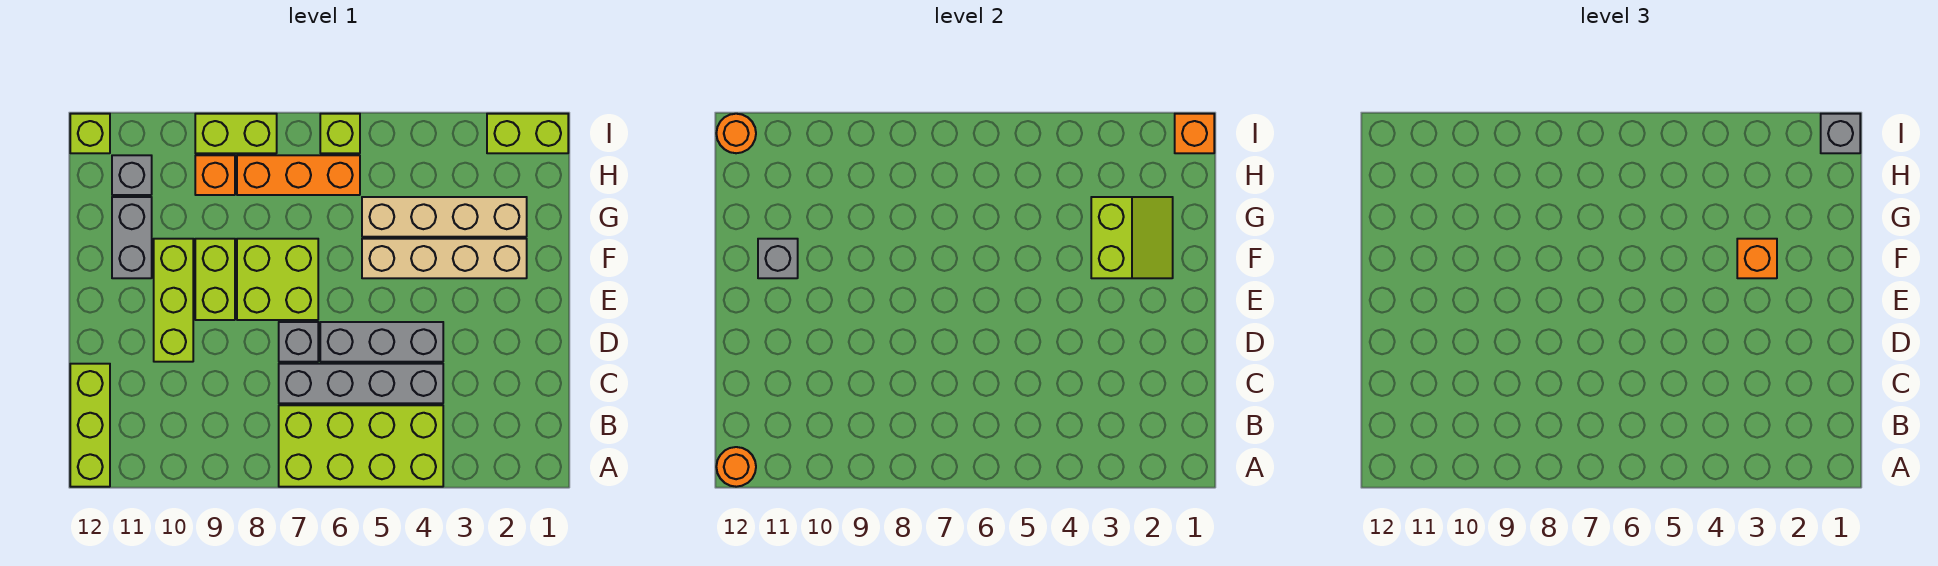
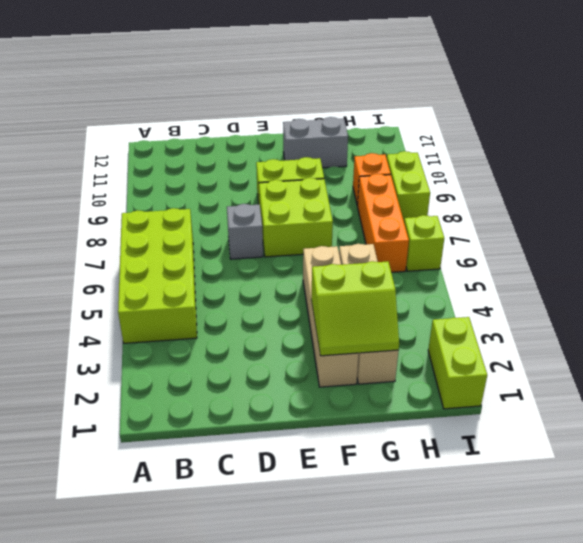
none -> lime 1x3 brick [70,364,110,487]
none -> grey 1x4 brick [279,364,443,403]
none -> grey 1x3 brick [320,322,443,362]

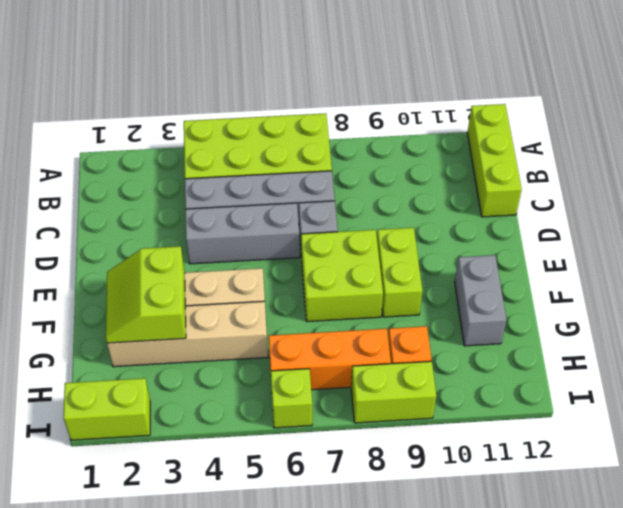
none -> lime 1x3 brick [154,239,193,362]
none -> grey 1x1 brick [112,155,152,195]
none -> lime 1x1 brick [70,114,110,153]

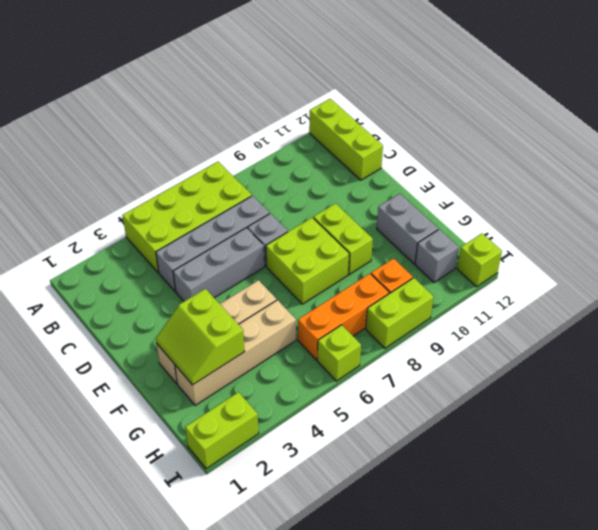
none -> lime 1x3 brick [154,239,193,362]
none -> orange 1x1 round brick [716,447,756,487]
none -> grey 1x1 brick [758,239,798,278]

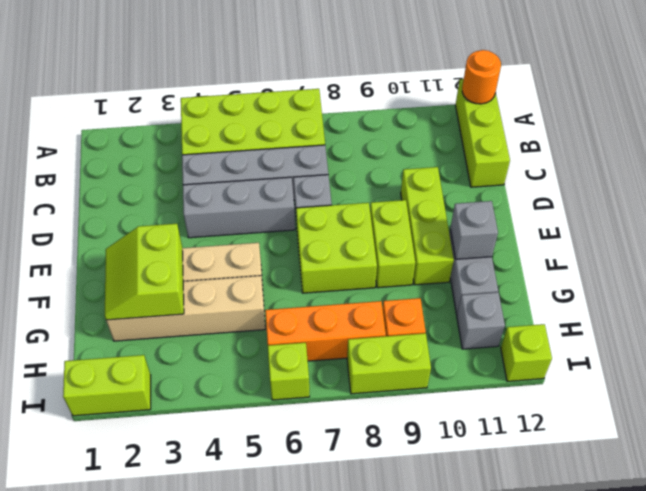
none -> orange 1x1 brick [1175,114,1214,153]
none -> orange 1x1 round brick [716,114,756,153]
none -> orange 1x1 brick [1737,239,1777,278]

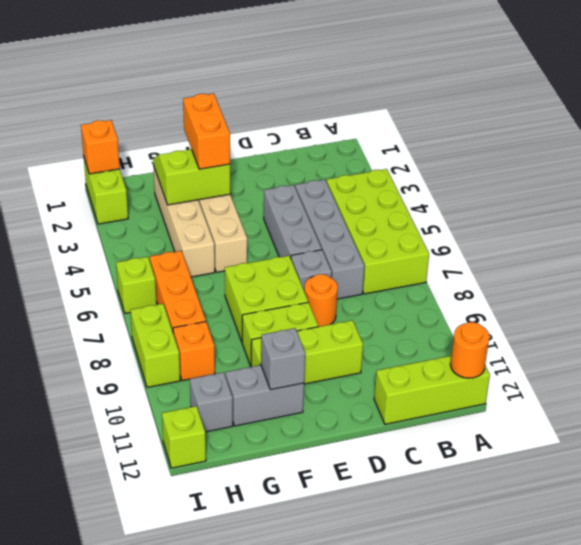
orange 1x1 round brick [304,274,338,327] -> orange 1x1 round brick moved to [716,114,756,153]
orange 1x2 brick [183,94,230,169] -> orange 1x1 brick [1737,239,1777,278]
none -> grey 1x1 brick [1821,114,1860,153]

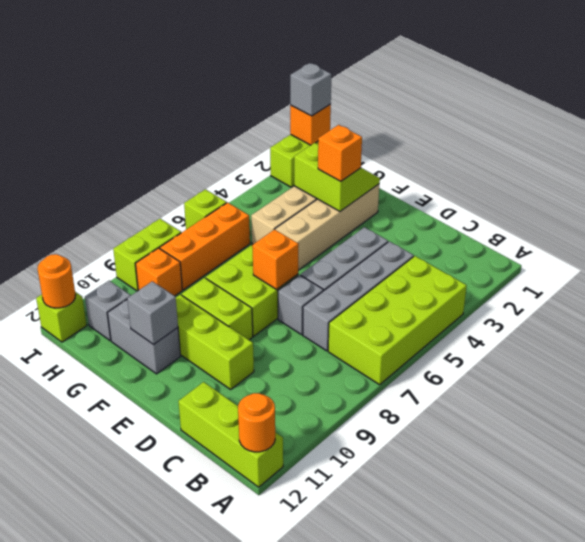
orange 1x1 brick [252,230,299,289] -> none

